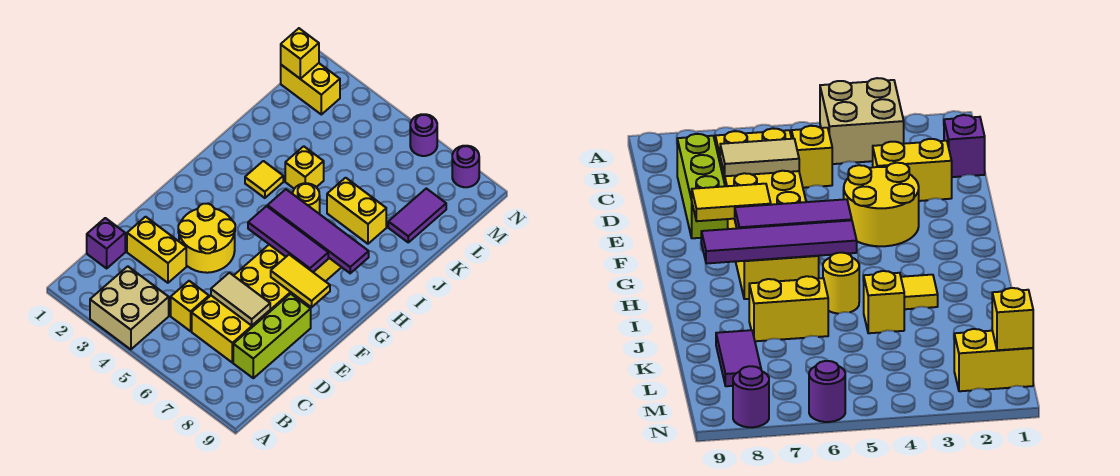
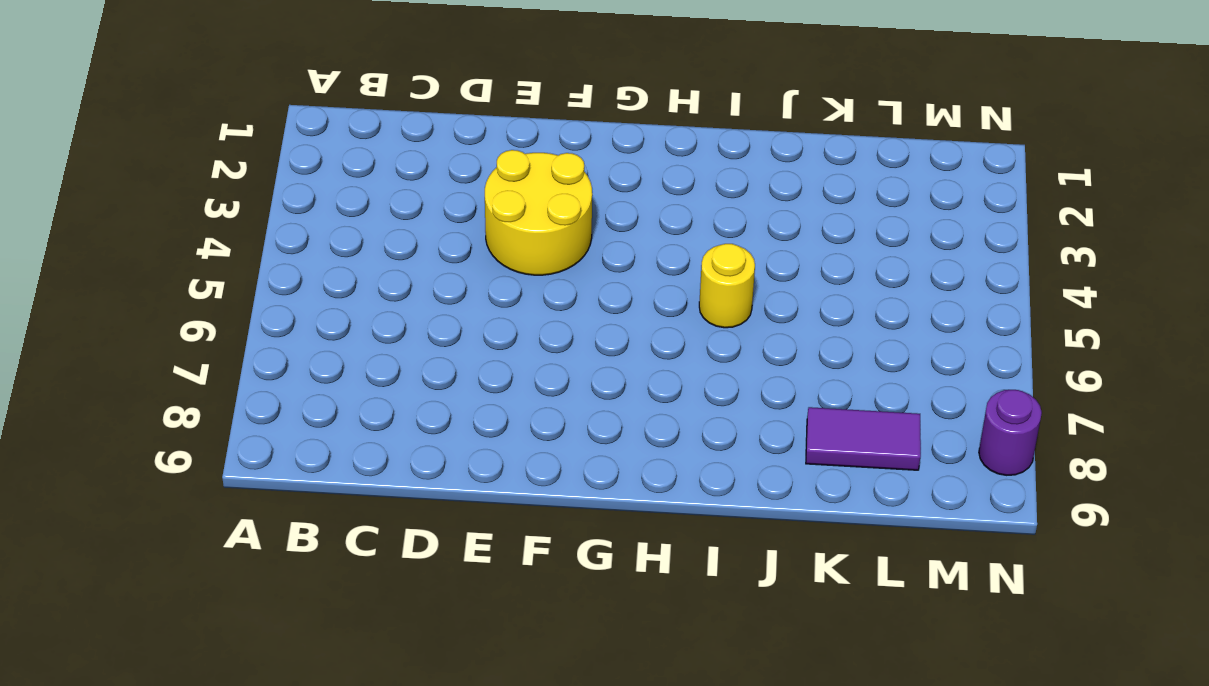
none -> tan 2x2 brick [90,266,169,350]
none -> purple 1x1 brick [87,218,125,268]
none -> yellow 1x1 brick [171,281,209,331]

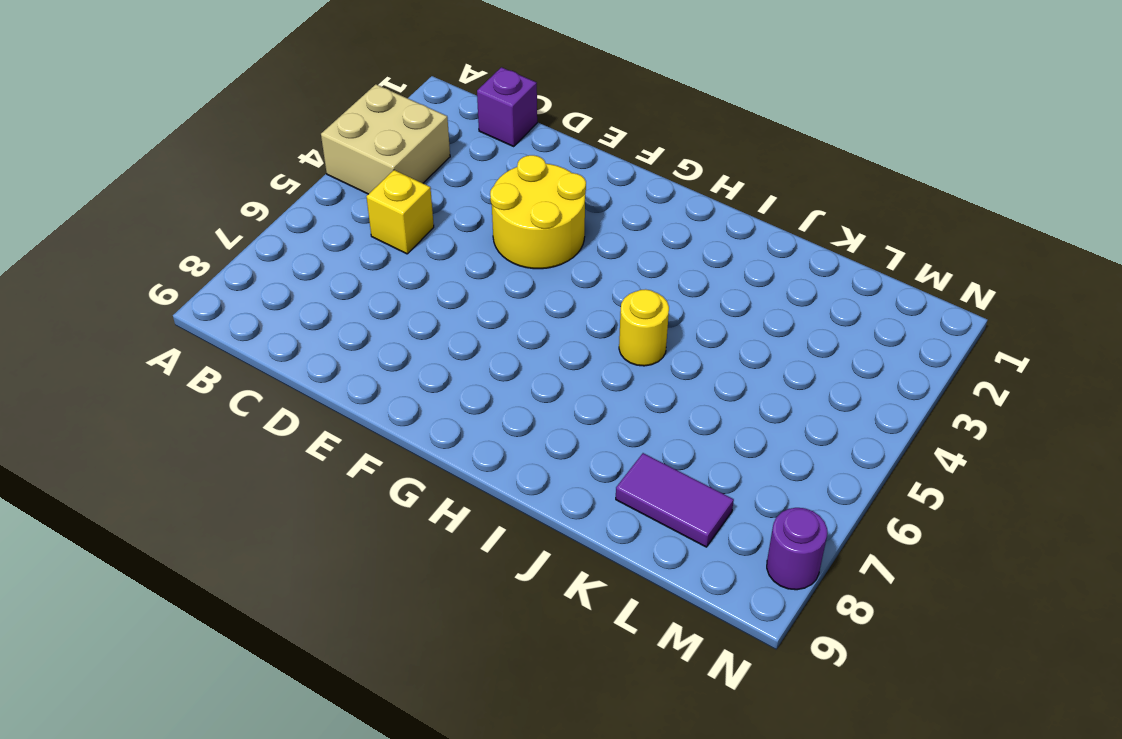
none -> yellow 2x6 brick [192,245,341,363]
none -> lime 1x3 brick [233,294,311,378]
none -> yellow 1x2 brick [127,217,186,283]

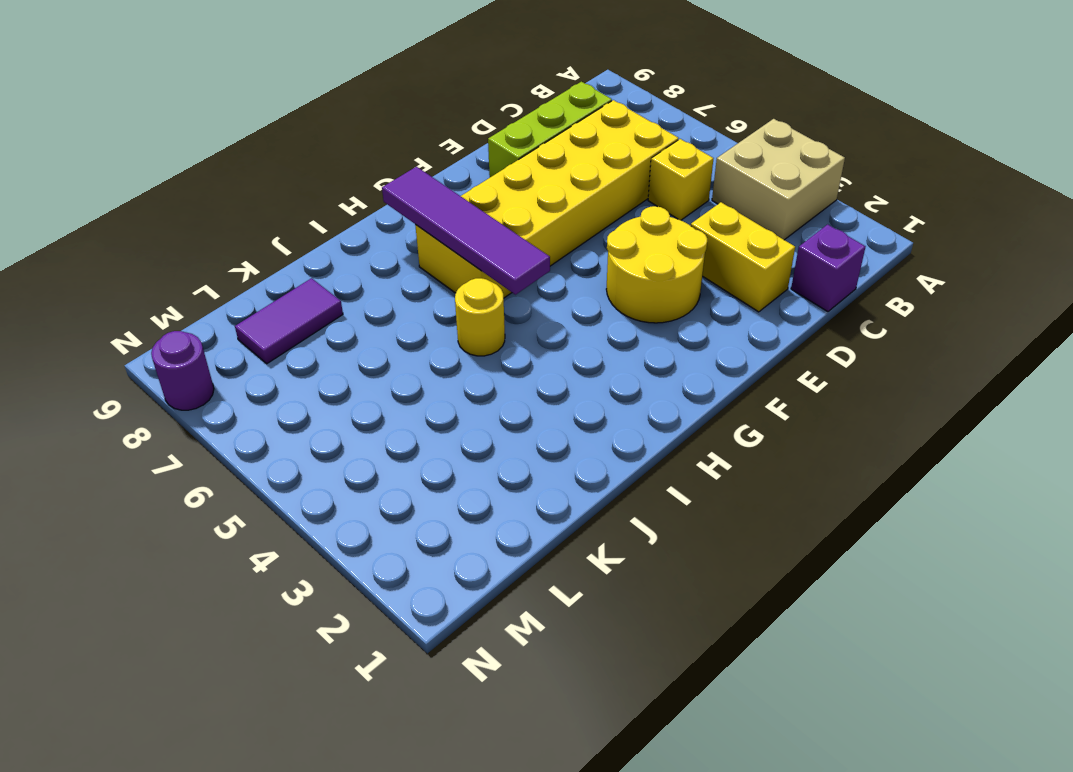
none -> yellow 1x1 tile [245,161,283,198]
none -> yellow 1x1 brick [285,146,324,189]
none -> yellow 1x2 brick [327,178,386,244]

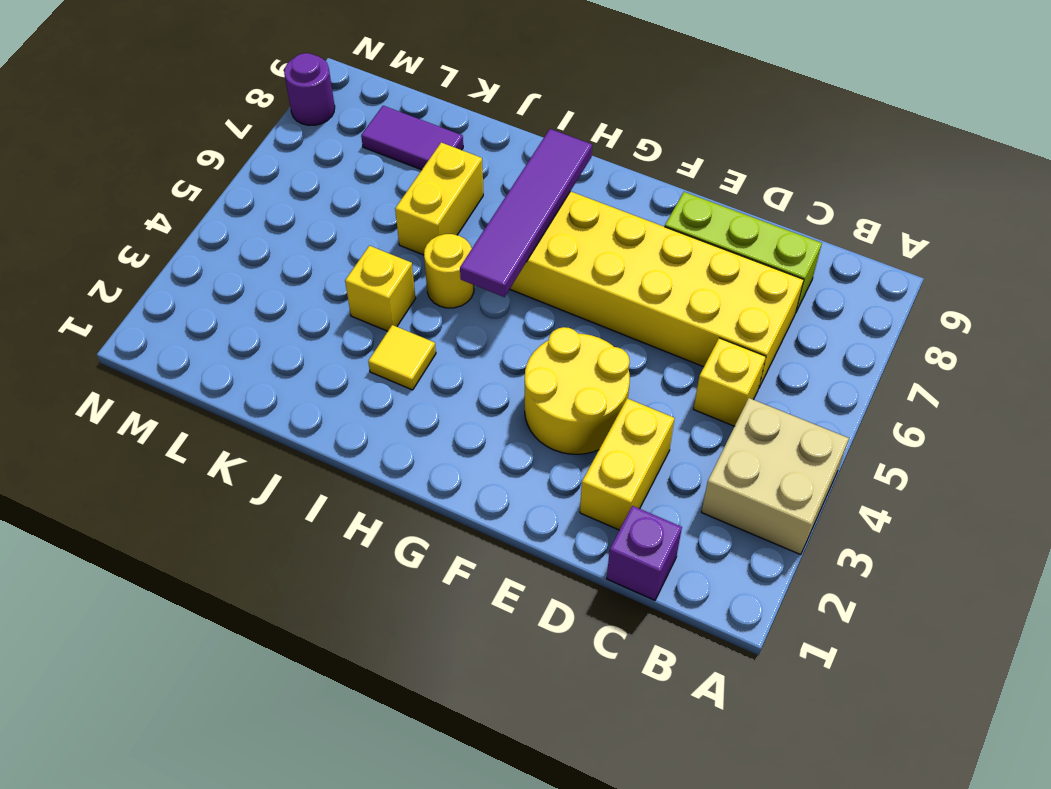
none -> yellow 1x2 brick [281,63,340,114]
none -> purple 1x1 round brick [410,114,437,156]
none -> tan 1x2 tile [211,273,270,325]

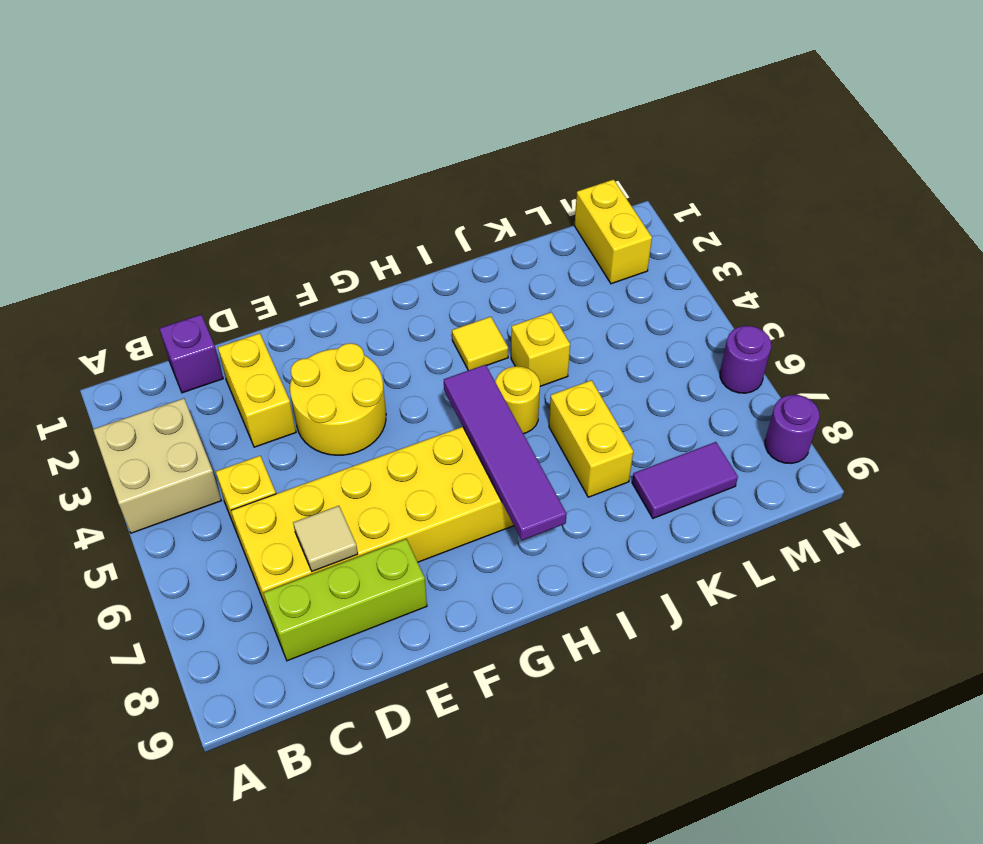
tan 1x1 tile [293,506,358,571] -> tan 1x2 tile [211,273,270,325]
none -> yellow 1x2 tile [271,255,330,307]
none -> purple 1x3 tile [248,206,328,272]
none -> yellow 1x1 brick [281,28,319,79]

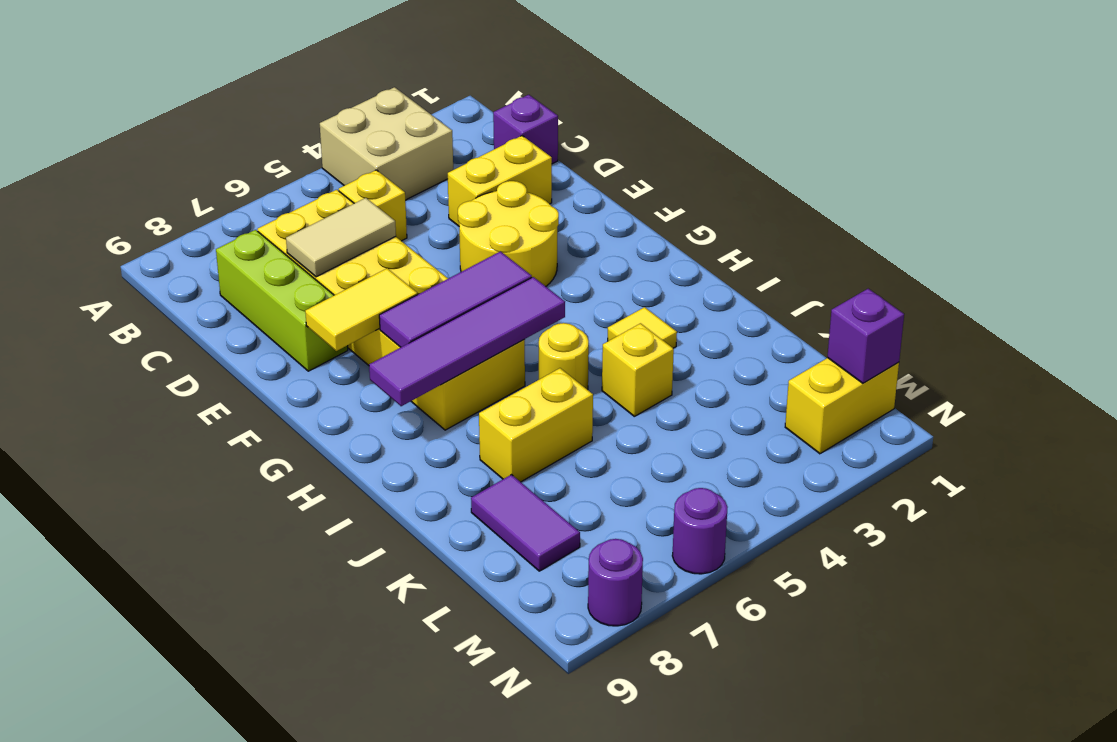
purple 1x1 brick [827,289,904,383] -> yellow 1x1 brick [281,28,319,79]

